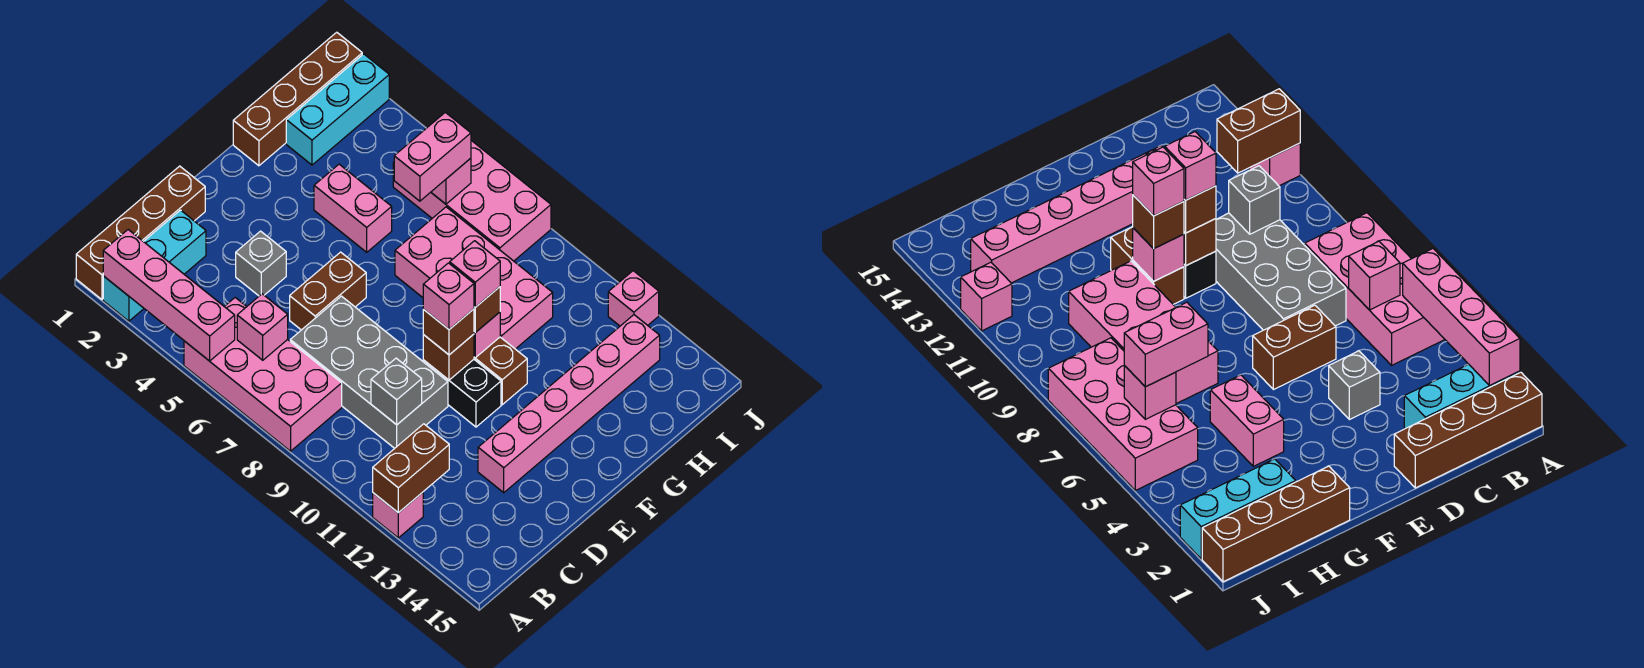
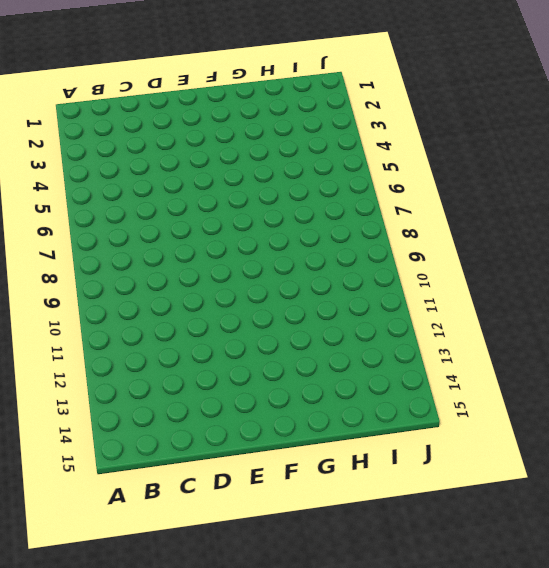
none -> brown 1x4 brick [76,166,205,299]
none -> cyan 1x3 brick [103,210,206,321]
none -> pink 2x4 brick [184,298,342,451]

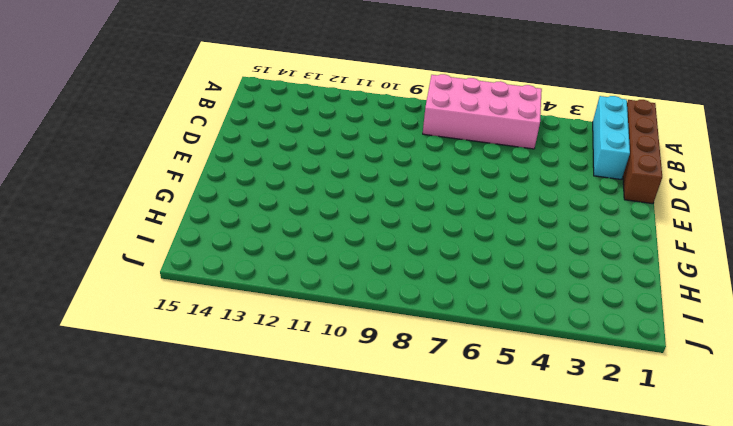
none -> pink 1x1 brick [373,492,423,538]
none -> grey 2x4 brick [290,296,448,448]
none -> grey 1x1 brick [236,231,286,296]

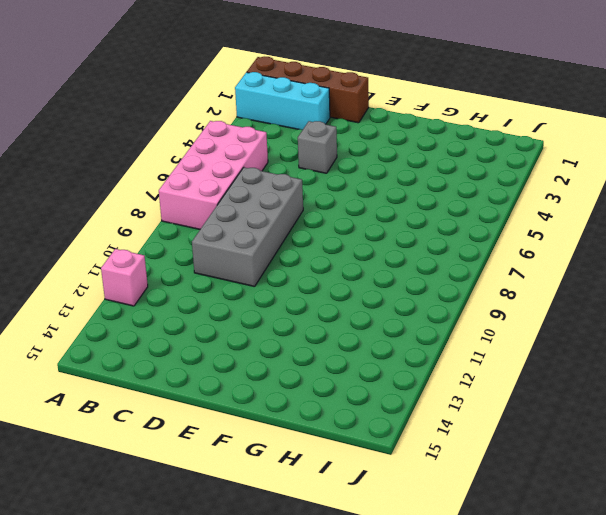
none -> brown 1x2 brick [290,252,366,330]
none -> pink 1x6 brick [478,315,660,493]
none -> black 1x2 brick [423,360,501,427]

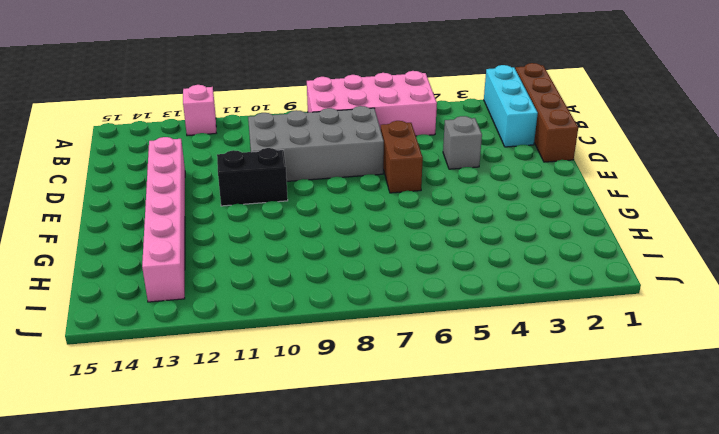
none -> brown 1x2 brick [474,337,527,405]
none -> brown 1x4 brick [233,32,362,166]
none -> pink 1x2 brick [314,164,392,252]

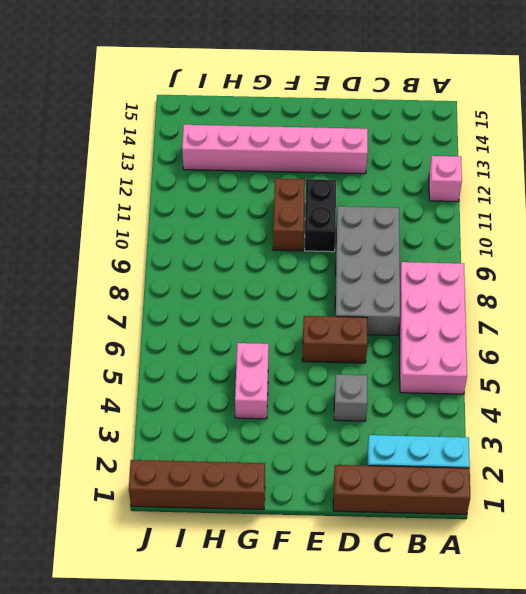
none -> pink 2x4 brick [395,207,553,349]
none -> cyan 1x3 brick [286,54,389,165]
none -> pink 2x4 brick [393,140,551,261]

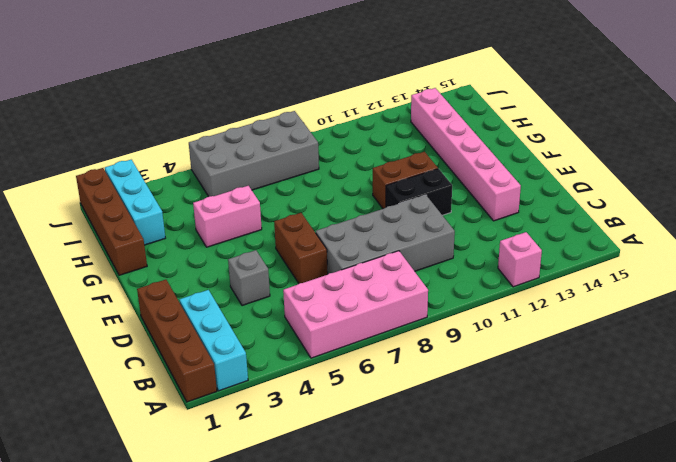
grey 2x4 brick [189,111,319,197] -> pink 2x4 brick [393,140,551,261]
none -> pink 2x4 brick [395,207,553,349]
none -> pink 1x1 brick [608,271,659,326]
none -> pink 1x4 brick [103,230,235,361]

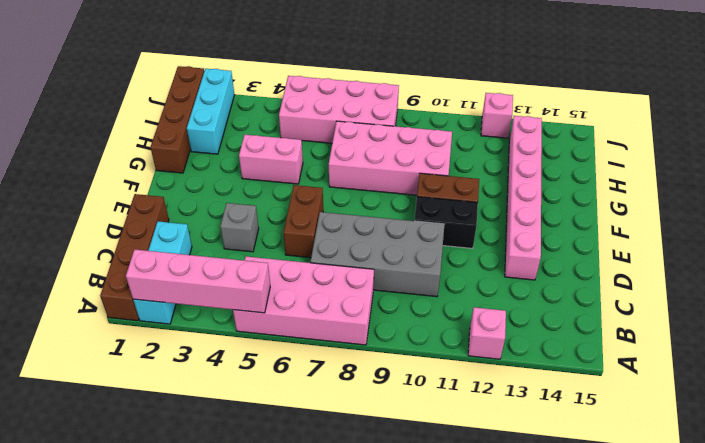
none -> brown 1x2 brick [373,424,449,513]
none -> pink 1x1 brick [237,294,288,360]
none -> grey 1x1 brick [371,358,422,425]

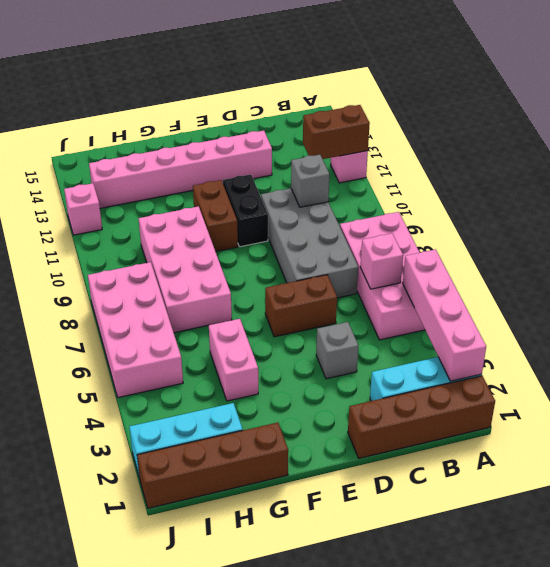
none -> brown 1x1 brick [423,334,474,380]
none -> pink 1x1 brick [474,312,500,358]
none -> pink 1x1 brick [431,158,471,204]

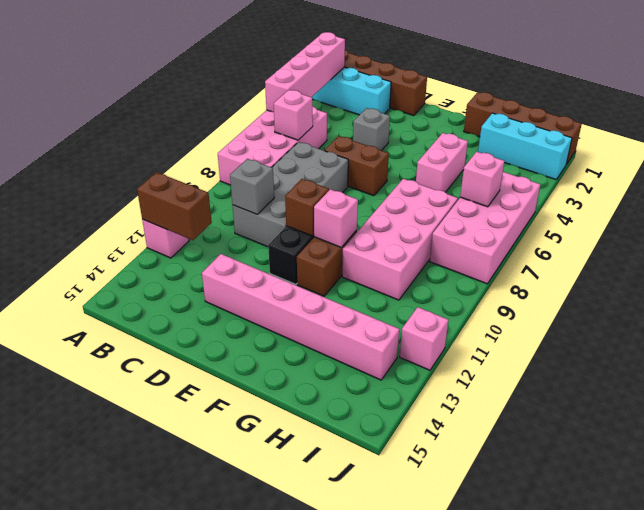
none -> brown 1x1 brick [423,309,474,355]
none -> brown 1x1 brick [474,287,500,333]
none -> pink 1x2 brick [394,112,471,201]

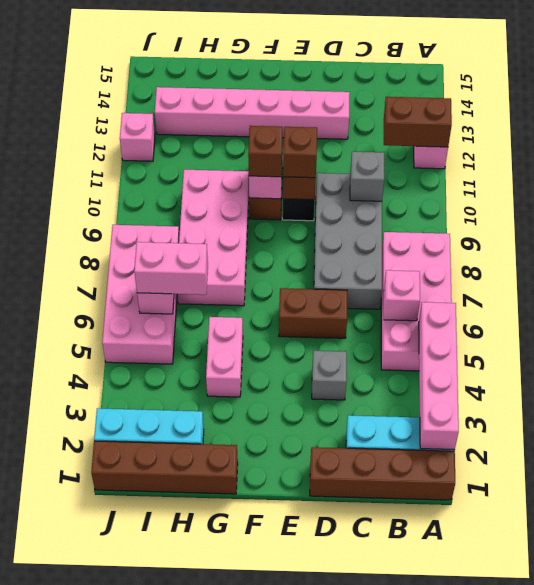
none -> pink 1x1 brick [423,263,474,329]
none -> pink 1x1 brick [450,241,500,307]

